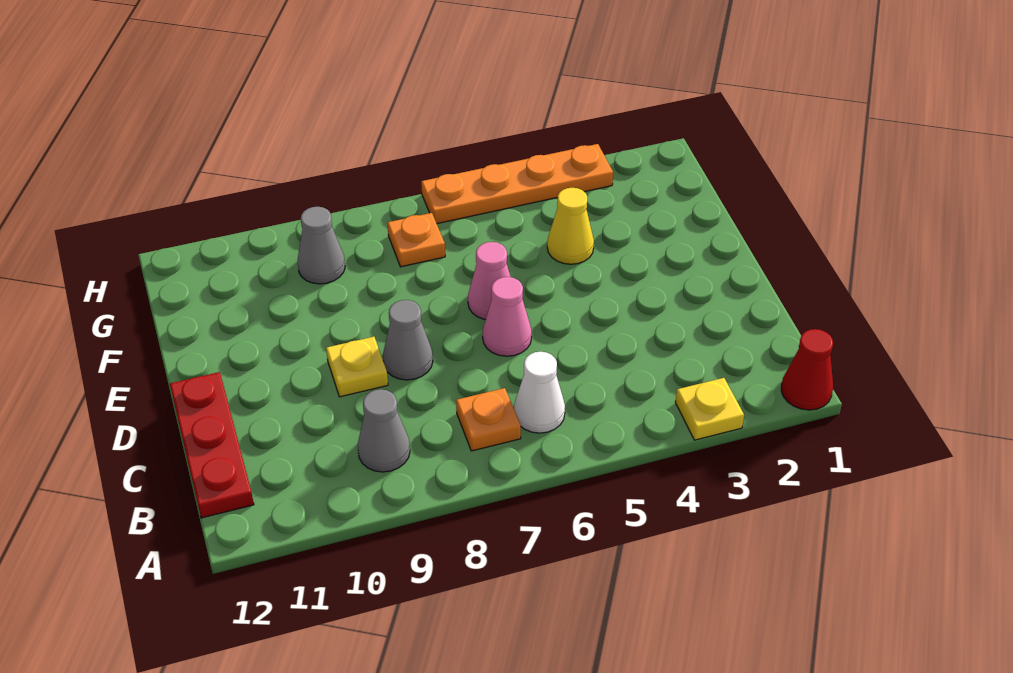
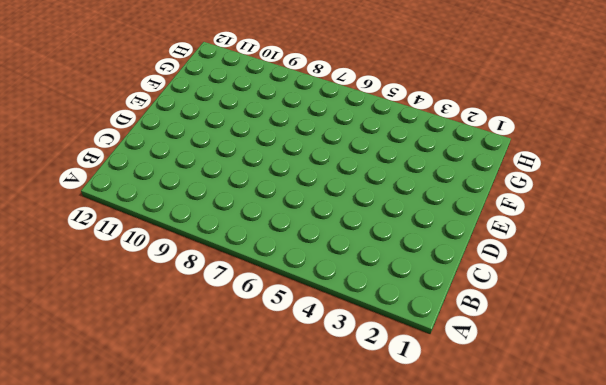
none -> red 1x1 cone [781,329,833,410]
none -> yellow 1x1 plate [675,378,744,440]
none -> white 1x1 cone [514,352,565,433]

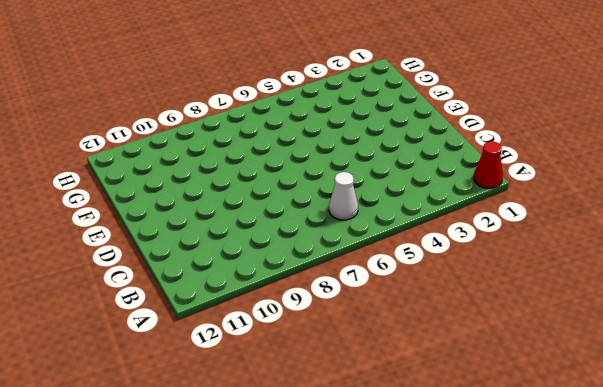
none -> yellow 1x1 plate [675,378,744,440]
none -> orange 1x1 plate [456,388,521,451]
none -> grey 1x1 cone [358,389,410,472]

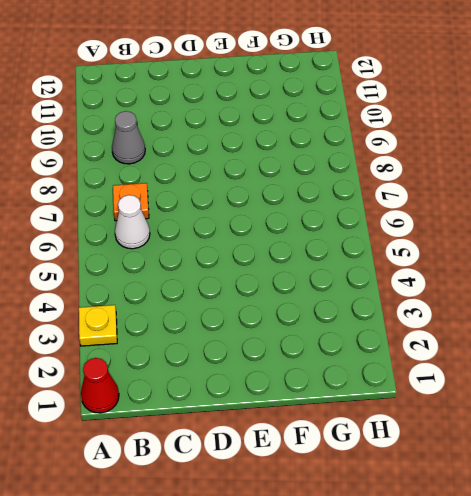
none -> red 1x3 plate [170,372,254,518]
none -> pink 1x1 cone [483,277,532,356]
none -> grey 1x1 cone [383,300,433,380]

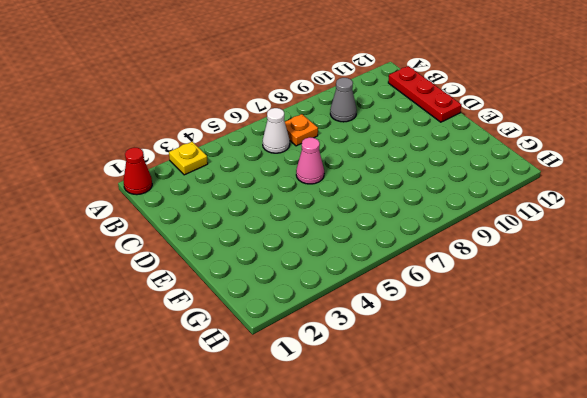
none -> grey 1x1 cone [383,300,433,380]
none -> yellow 1x1 plate [326,337,388,397]
none -> pink 1x1 cone [468,242,510,320]

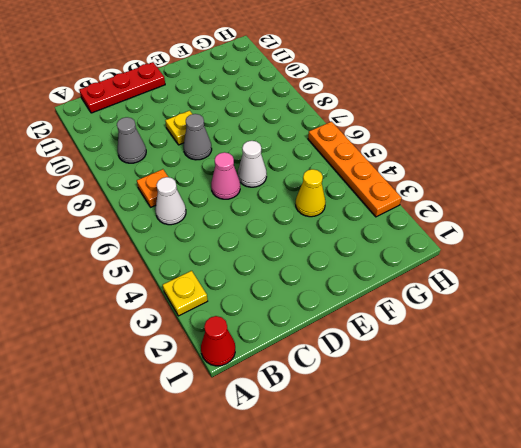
white 1x1 cone [238,141,267,187] -> pink 1x1 cone [468,242,510,320]
none -> orange 1x1 plate [388,213,445,267]
none -> grey 1x1 cone [298,207,345,284]

